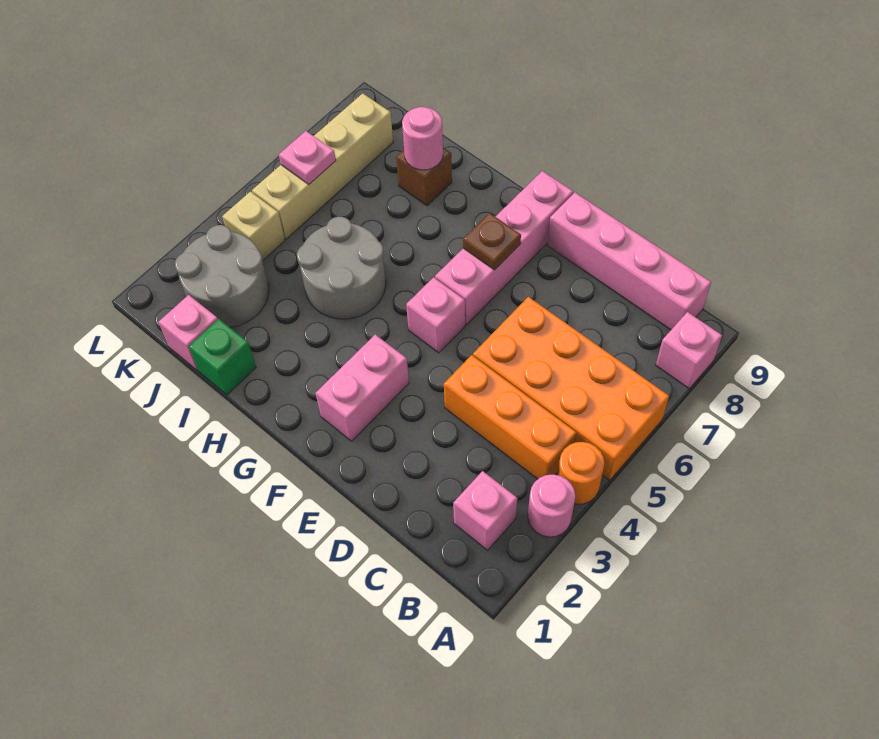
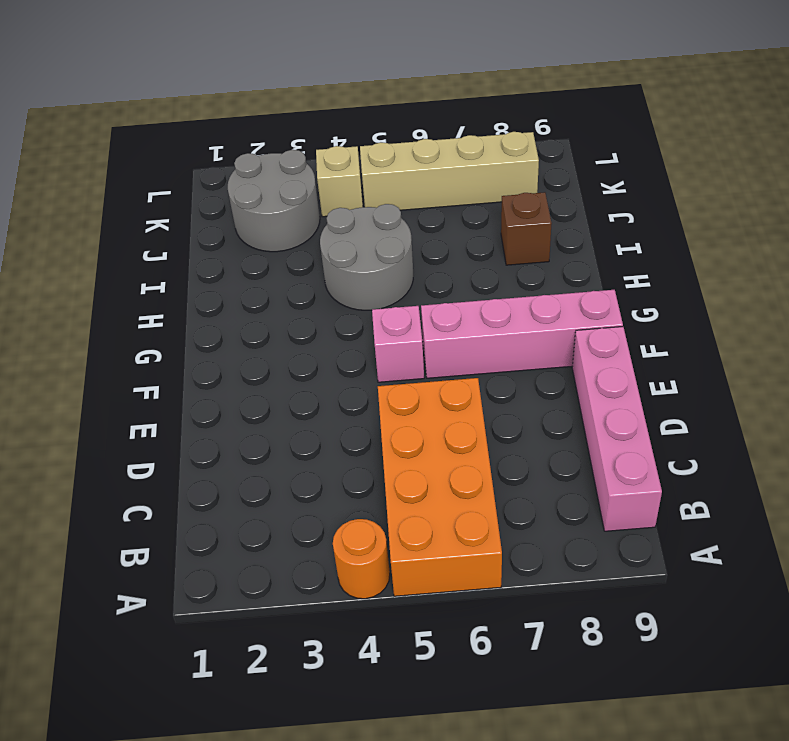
none -> pink 1x1 round brick [528,475,575,537]
none -> pink 1x1 brick [656,312,722,388]
none -> pink 1x1 brick [453,471,517,550]

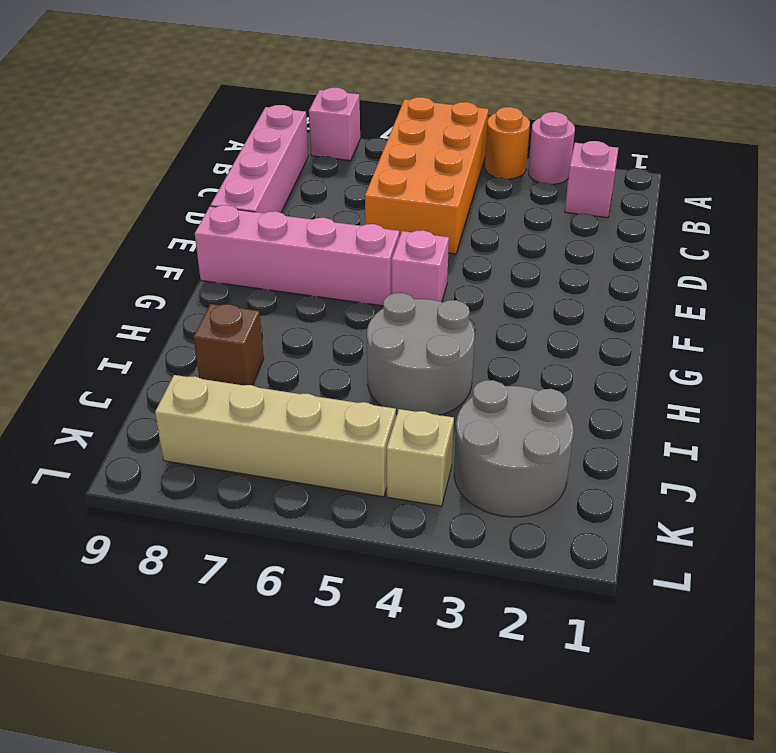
none -> orange 1x3 brick [444,355,576,479]
none -> pink 1x2 brick [315,335,409,441]
none -> green 1x1 brick [189,319,256,395]

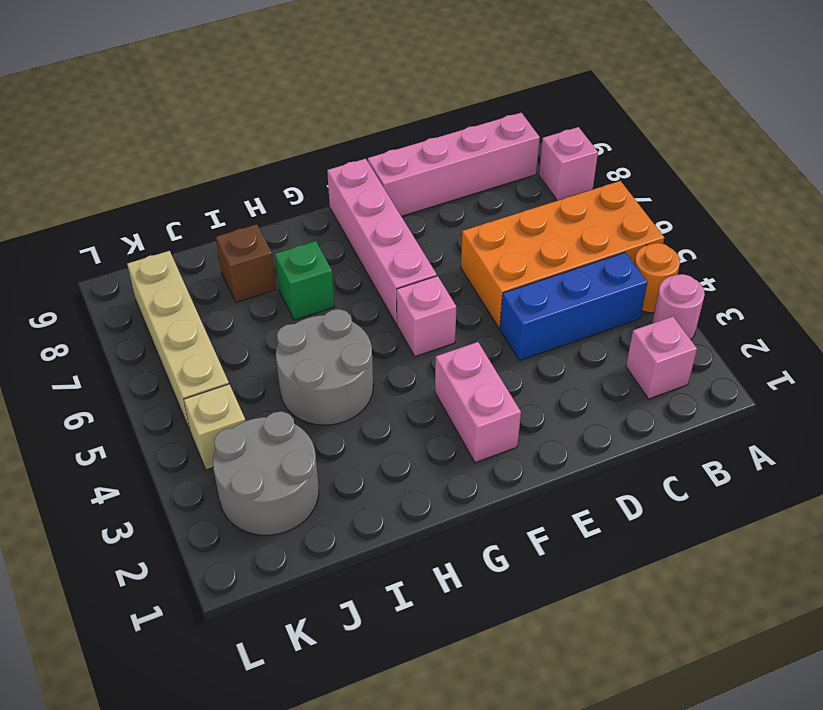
blue 1x3 brick [500,252,648,360] -> orange 1x3 brick [444,355,576,479]
green 1x1 brick [275,241,334,320] -> green 1x1 brick moved to [189,319,256,395]
none -> pink 1x1 brick [159,295,218,370]
none -> brown 1x1 plate [463,213,521,270]
none -> pink 1x1 round brick [402,107,443,170]

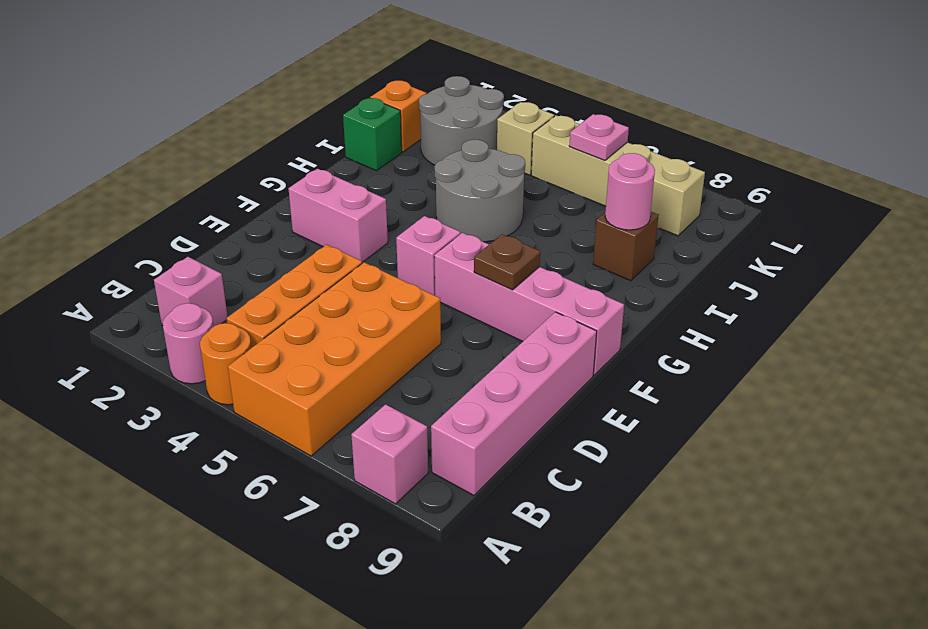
orange 1x1 brick [370,81,427,152] -> pink 1x1 brick [159,295,218,370]

